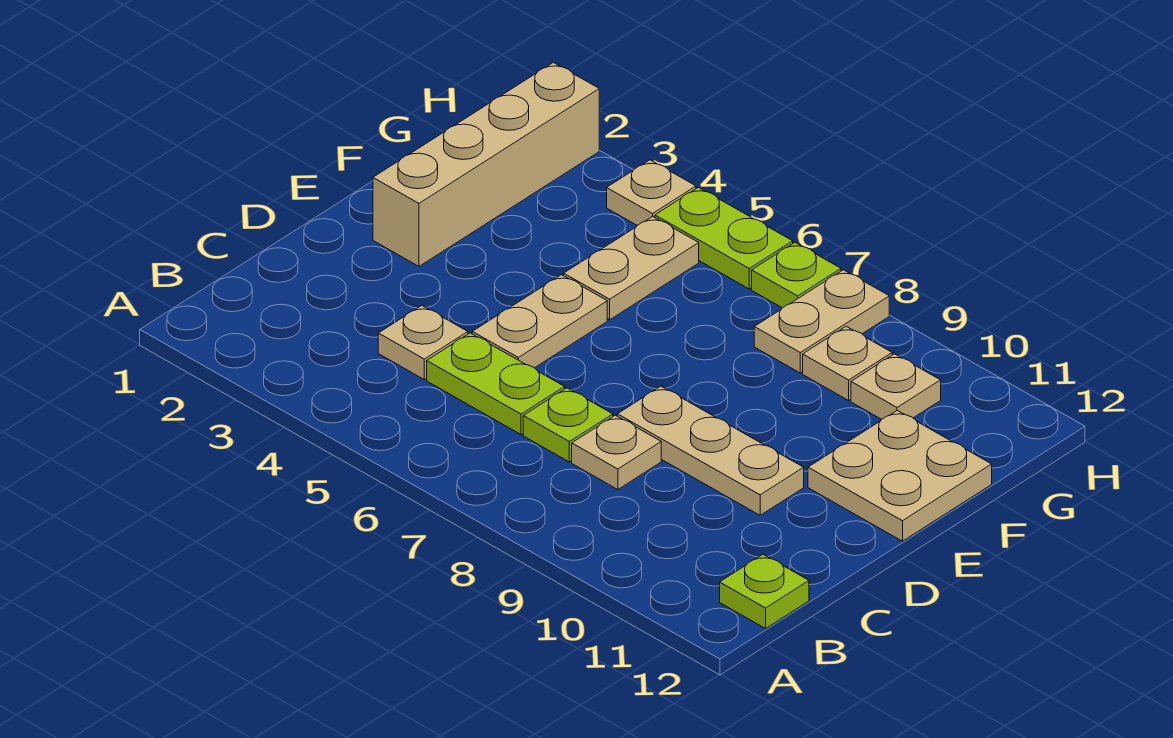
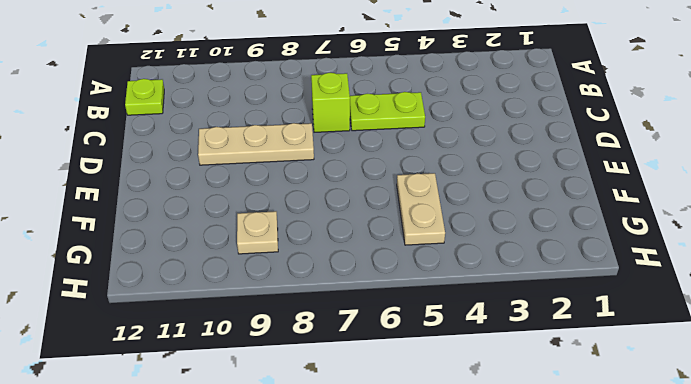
lime 1x1 brick [311,73,350,132] -> lime 1x1 plate [523,388,613,462]
none -> tan 1x1 plate [378,306,468,380]
none -> tan 1x1 plate [572,415,661,490]
none -> tan 1x2 plate [472,275,607,368]

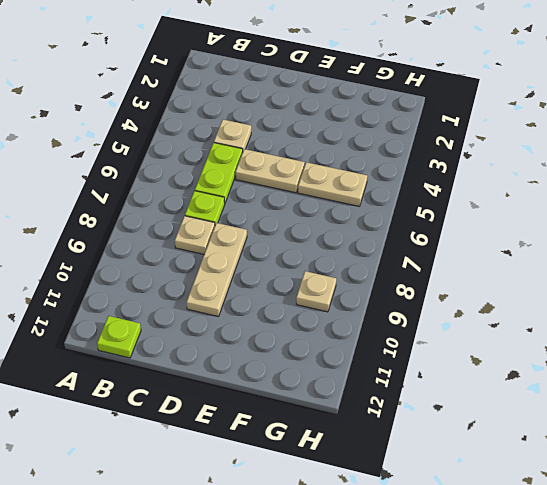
none -> tan 1x4 brick [373,62,599,266]
none -> tan 2x2 plate [808,411,992,541]
none -> tan 1x2 plate [754,270,889,373]

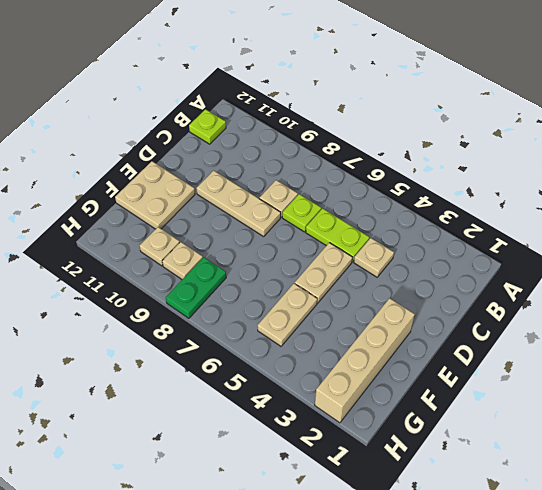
green 1x2 plate [166,257,226,318] -> tan 1x2 plate [754,270,889,373]
none -> tan 1x1 plate [607,160,696,225]
none -> lime 1x2 plate [655,187,793,289]
none -> lime 1x1 plate [752,242,841,308]

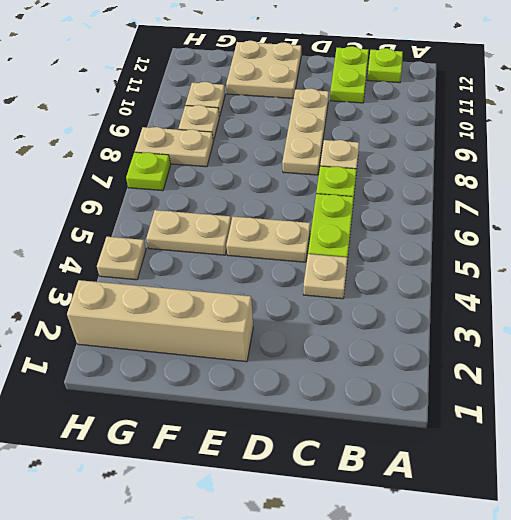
lime 1x2 plate [330,46,369,103] -> lime 1x2 plate moved to [655,187,793,289]

